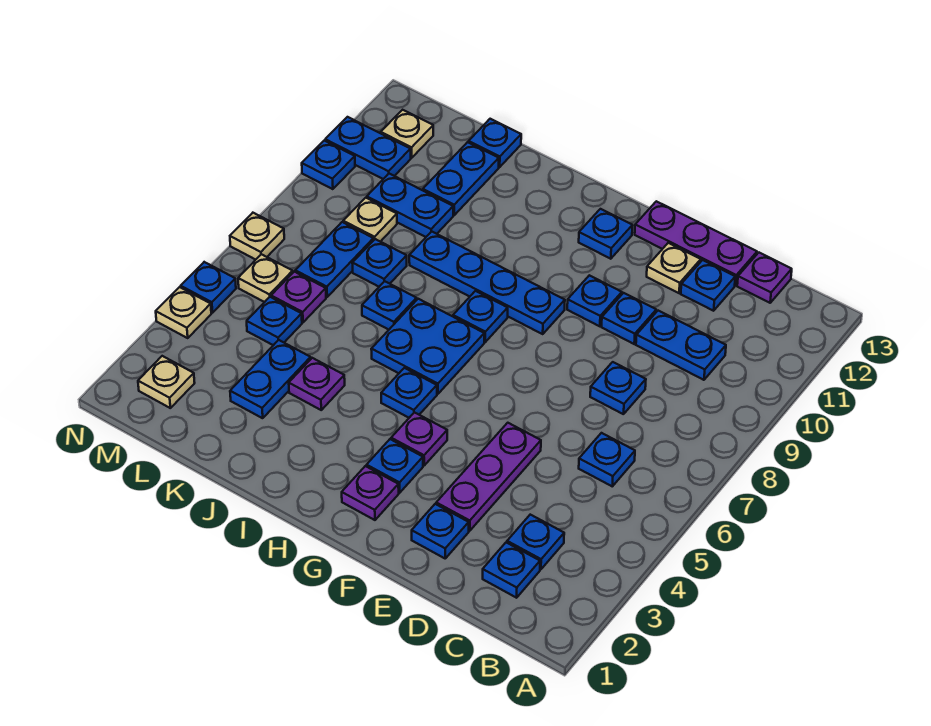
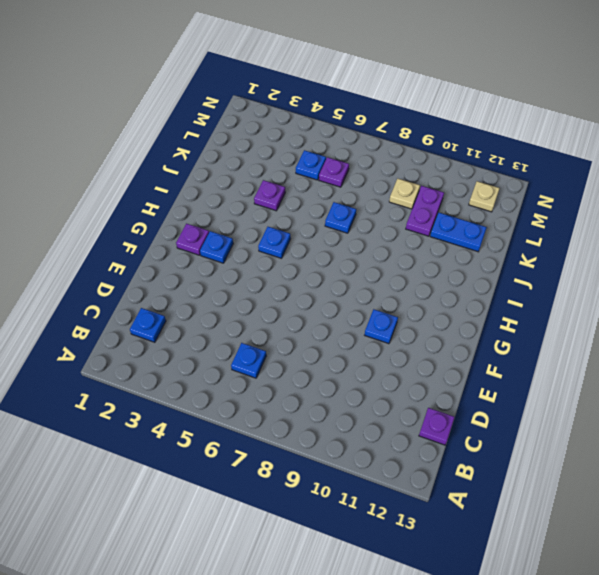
purple 1x2 plate [406,186,444,236] -> blue 1x2 plate [367,174,453,237]
none -> blue 1x1 plate [507,515,564,569]
none -> blue 1x2 plate [636,311,726,380]
none -> blue 1x1 plate [590,362,646,414]
none -> blue 1x1 plate [681,260,735,311]

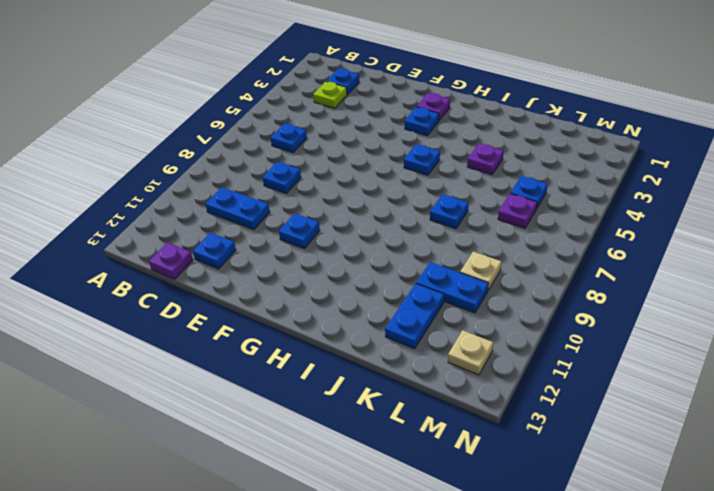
lime 1x1 plate [313,81,347,108] -> blue 1x1 plate [507,515,564,569]
none -> purple 1x3 plate [635,201,757,286]
none -> blue 1x1 plate [412,504,469,558]
none -> purple 1x3 plate [436,423,541,531]
none -> blue 1x1 plate [602,293,656,344]

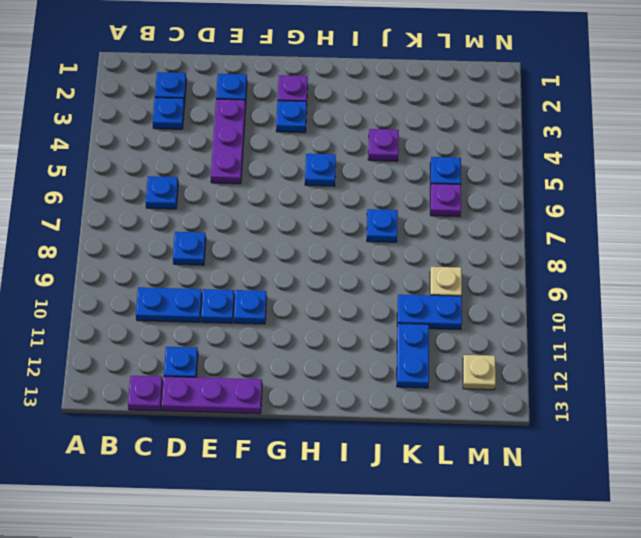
none -> tan 1x1 plate [647,243,701,293]
none -> purple 1x1 plate [391,412,447,465]
none -> blue 1x4 plate [409,231,565,334]
none -> blue 1x1 plate [579,209,632,259]

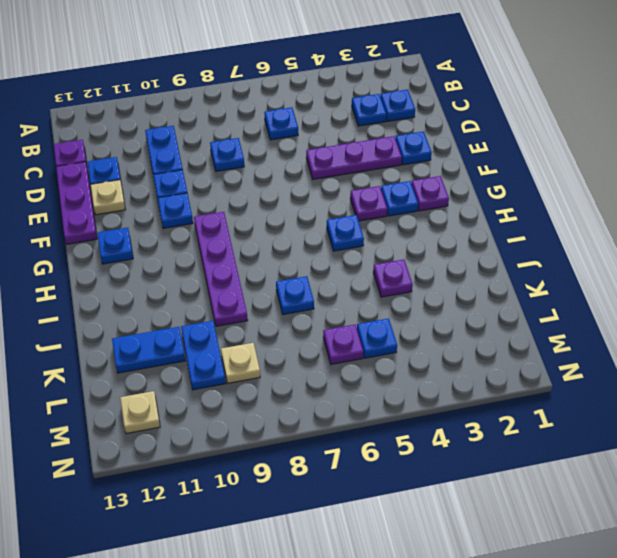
purple 1x4 plate [194,212,248,326] -> blue 1x4 plate [409,231,565,334]
none -> blue 2x2 plate [371,299,484,394]
none -> blue 1x1 plate [453,291,508,342]
none -> blue 1x2 plate [230,340,311,418]
none -> blue 1x1 plate [352,239,407,287]

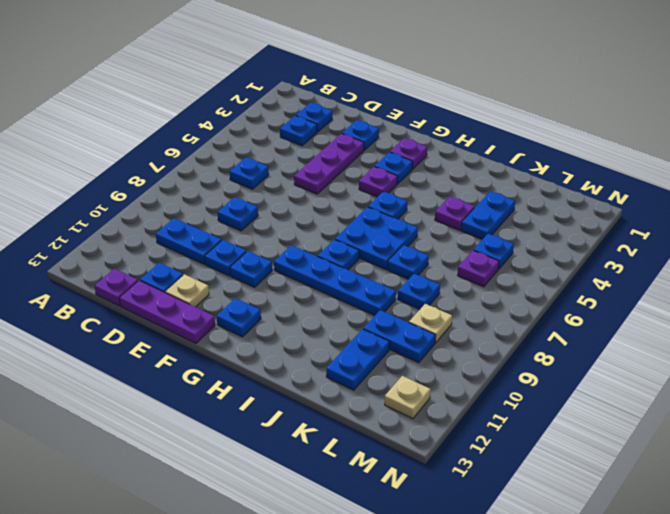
none -> blue 1x1 plate [469,119,521,167]
none -> blue 1x2 plate [295,222,374,297]
none -> tan 1x1 plate [138,356,195,408]
none -> tan 1x1 plate [238,254,293,302]

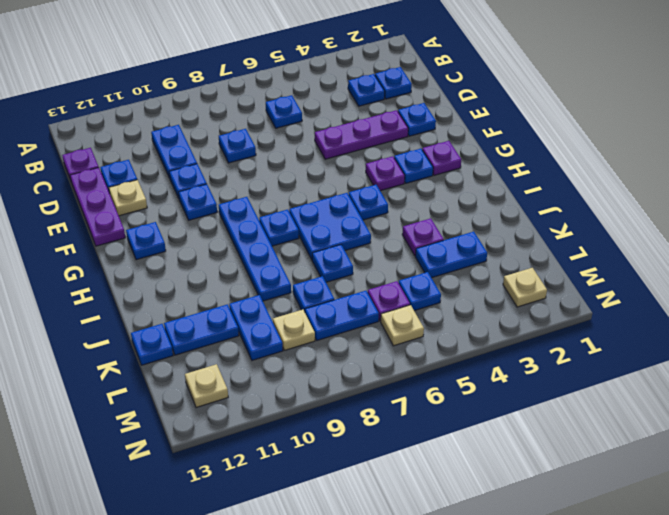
none -> blue 1x2 plate [325,117,411,179]
none -> tan 1x1 plate [156,287,211,338]
none -> blue 1x1 plate [181,262,236,313]
none -> tan 1x1 plate [230,213,284,260]

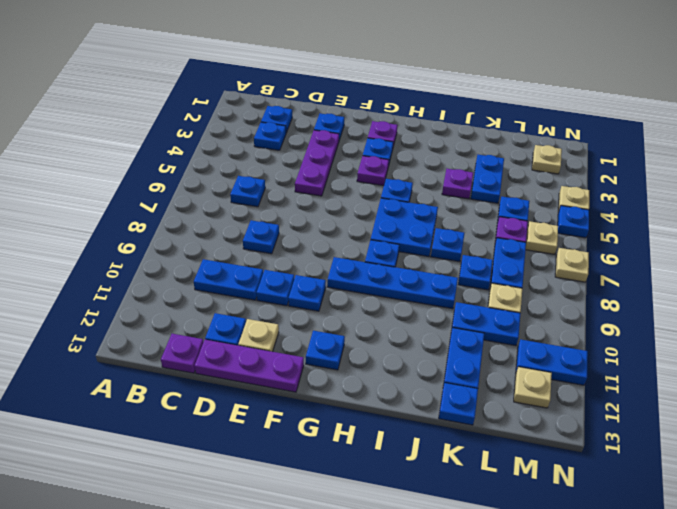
none -> blue 1x1 plate [302,140,355,189]

